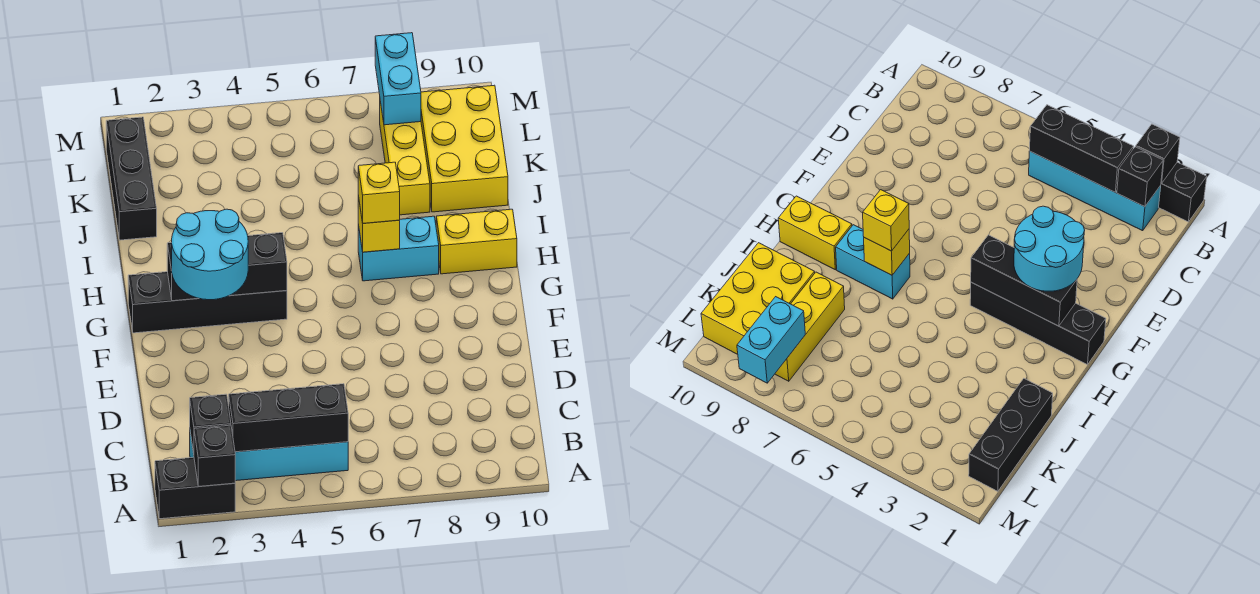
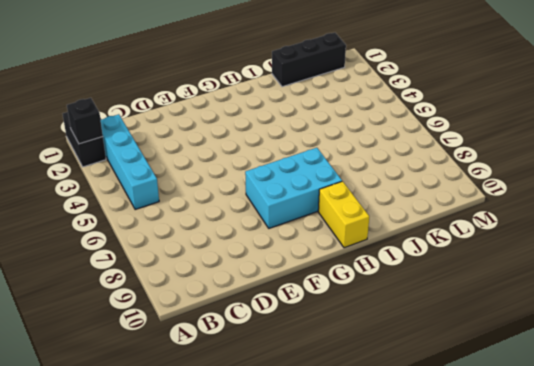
cyan 2x3 brick [245,148,342,228] -> cyan 1x2 brick [358,216,439,281]
none -> black 1x4 brick [128,272,287,333]
none -> yellow 1x3 brick [380,102,430,215]
none -> yellow 2x3 brick [421,85,508,212]

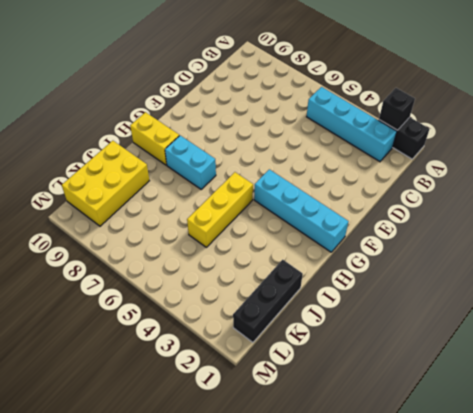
cyan 1x4 brick [254,169,348,252] -> black 1x4 brick [128,272,287,333]
yellow 1x3 brick [187,172,253,247] -> yellow 1x3 brick moved to [380,102,430,215]
none -> black 1x1 brick [190,394,231,453]
none -> black 1x3 brick [229,384,348,452]
none -> black 1x3 brick [167,233,287,301]

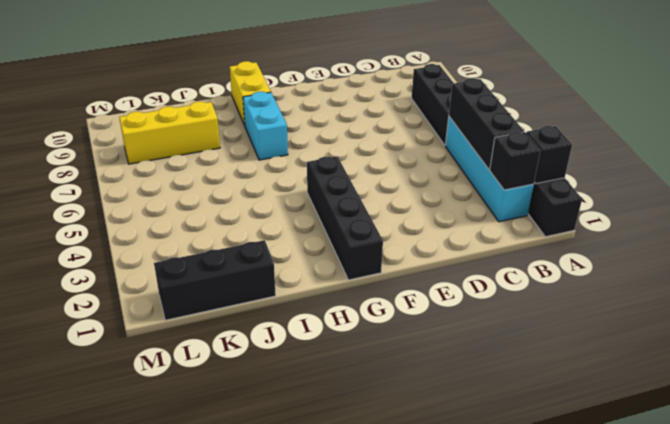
black 1x3 brick [412,64,454,145] -> black 1x3 brick moved to [167,233,287,301]
none -> yellow 2x3 brick [421,85,508,212]
none -> yellow 1x1 brick [358,196,400,252]
none -> cyan 1x2 brick [375,33,421,125]

